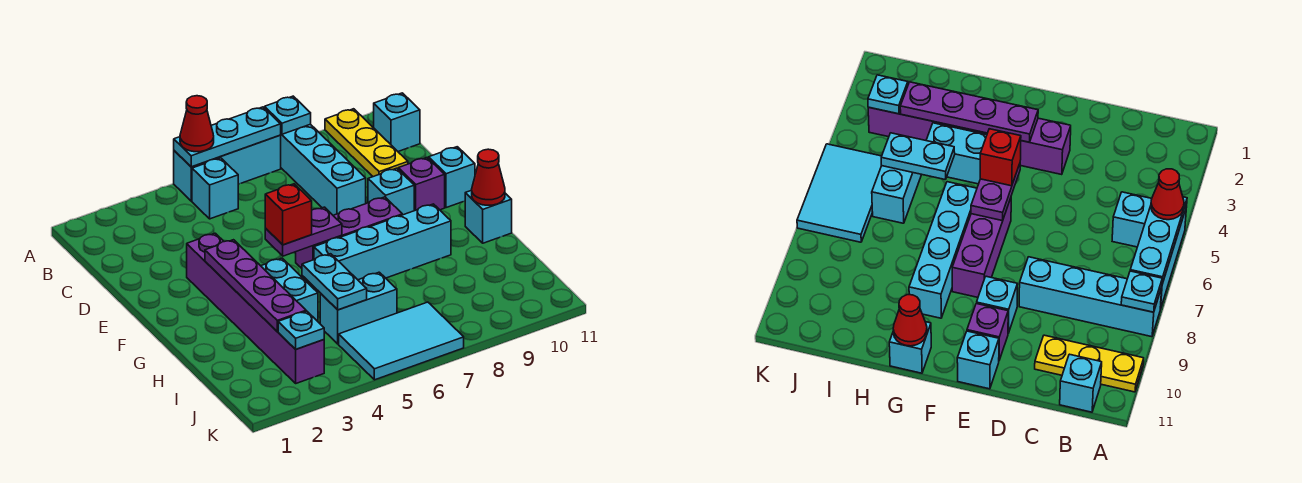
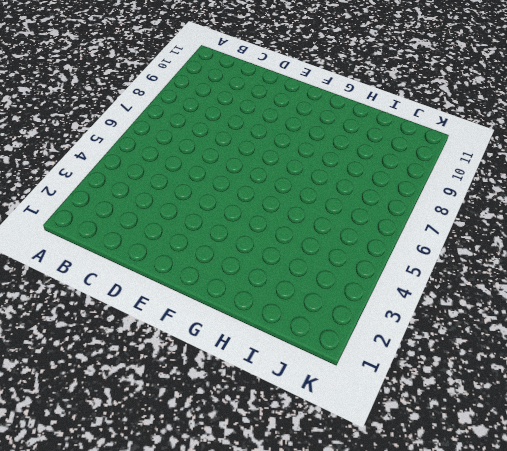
none -> cyan 1x3 brick [174,135,281,201]
none -> cyan 1x4 brick [281,124,366,215]
none -> yellow 1x3 plate [325,109,408,177]

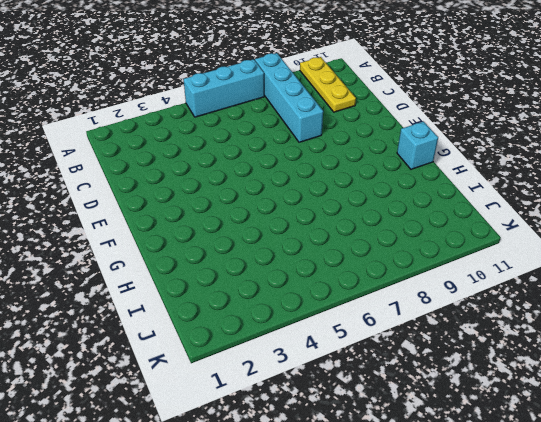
none -> cyan 1x1 brick [192,158,238,219]
none -> cyan 1x1 brick [374,93,420,151]
none -> purple 1x6 brick [187,233,324,383]

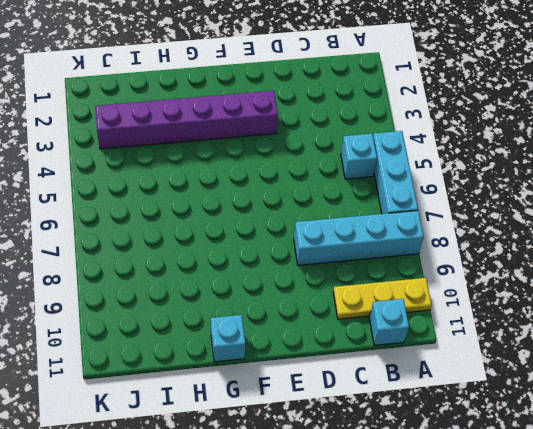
none -> cyan 1x1 brick [368,168,414,215]
none -> purple 1x1 brick [398,158,445,211]
none -> cyan 1x1 brick [429,147,475,208]

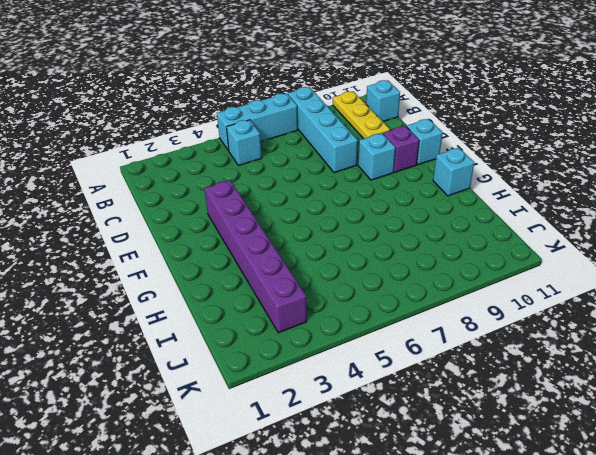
none -> purple 1x3 brick [296,197,402,268]
none -> cyan 1x2 brick [261,258,318,321]
none -> cyan 1x4 brick [314,204,451,280]

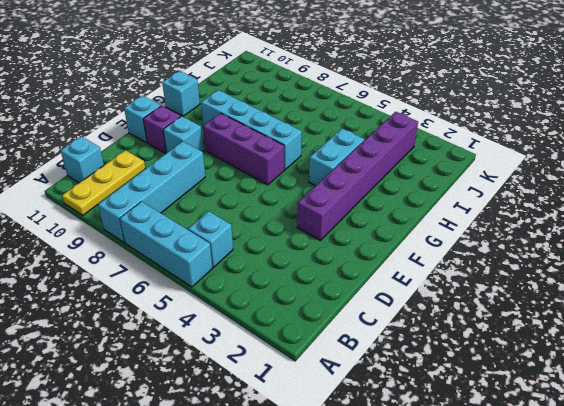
none -> cyan 1x2 brick [320,272,397,344]
none -> cyan 2x3 tile [339,302,464,380]
none -> cyan 1x3 plate [174,107,281,167]

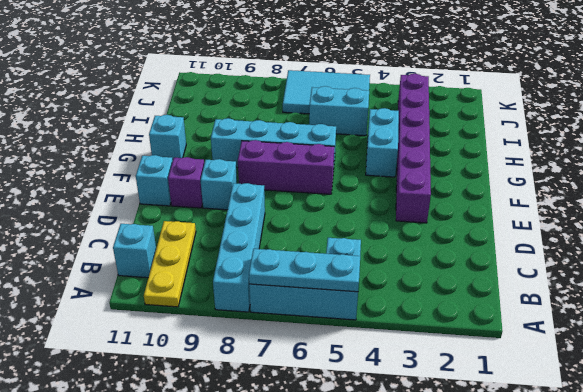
none -> cyan 1x1 plate [265,96,311,134]
none -> purple 1x4 plate [205,240,306,331]
none -> purple 1x2 plate [265,207,342,256]

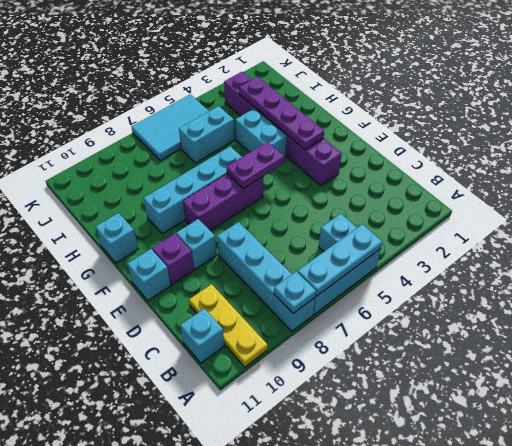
none -> red 1x1 cone [472,149,505,205]
none -> cyan 1x2 plate [302,254,367,310]
none -> cyan 1x1 plate [278,311,324,349]

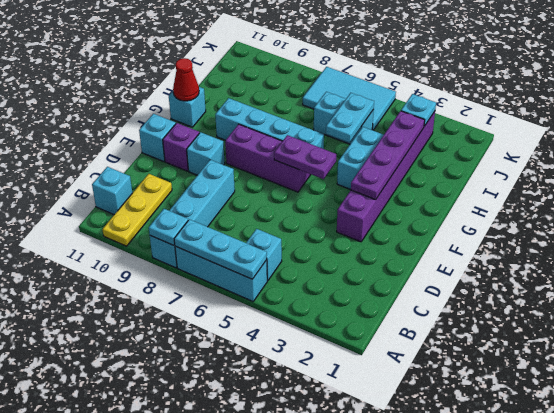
none -> red 1x1 cone [180,96,214,152]
none -> red 1x1 brick [265,184,312,245]

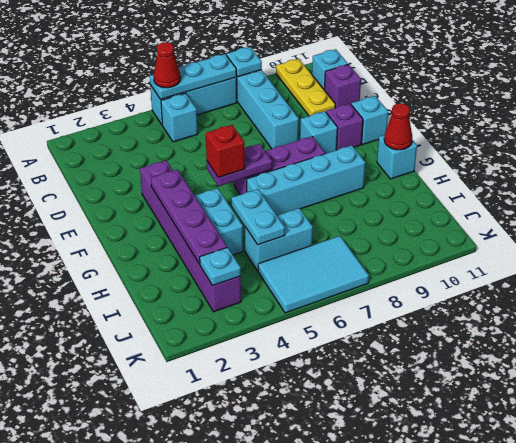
purple 1x1 brick [325,64,361,108] -> none

